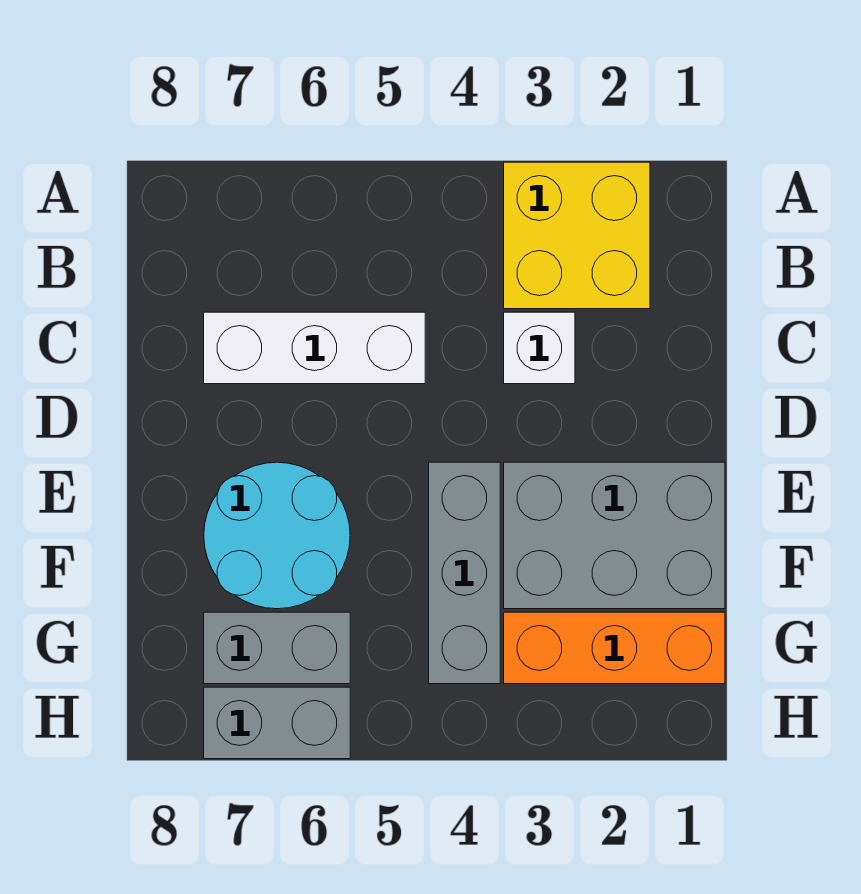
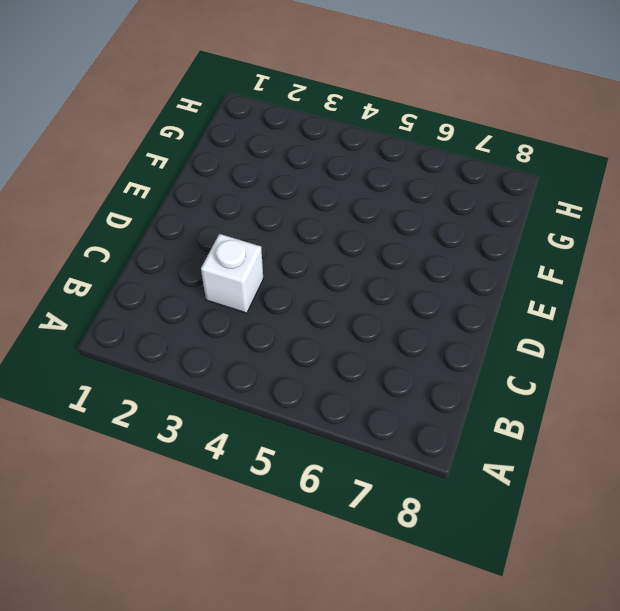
none -> yellow 2x2 brick [504,162,650,309]
none -> white 1x3 brick [204,312,425,384]

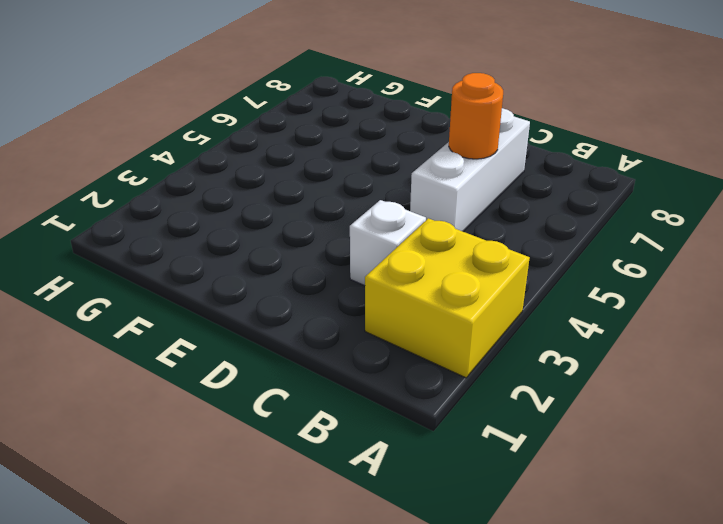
orange 1x1 round brick [449,73,503,159] -> none
none -> grey 2x3 brick [504,462,725,609]
none -> grey 1x3 brick [429,462,500,684]

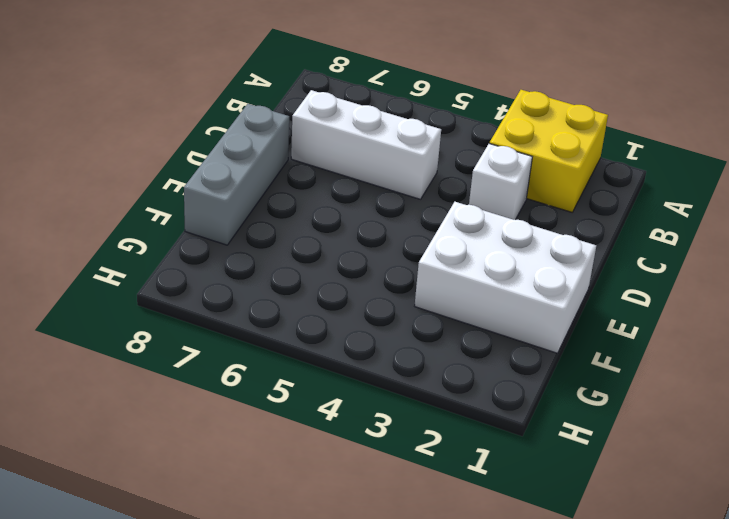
grey 1x3 brick [184,104,289,245] -> grey 1x3 brick moved to [429,462,500,684]
white 2x3 brick [415,202,596,353] -> grey 2x3 brick [504,462,725,609]
none -> cyan 2x2 round brick [204,462,350,609]
none -> orange 1x3 brick [504,612,725,684]

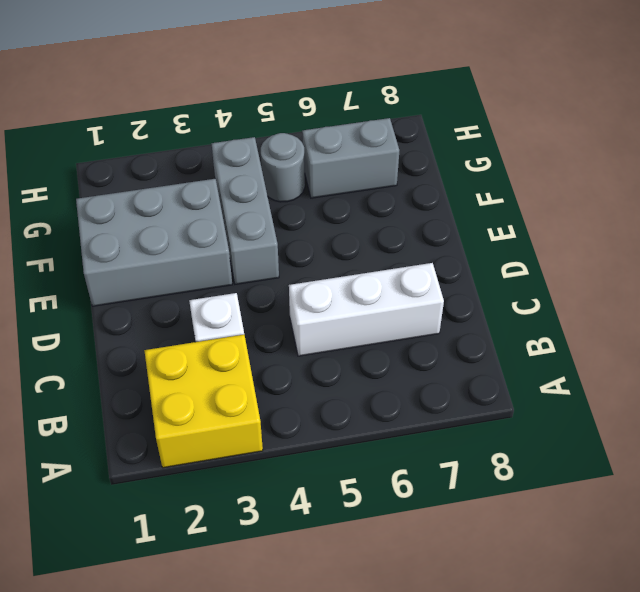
grey 1x1 round brick [261,133,305,202] -> none
none -> cyan 2x2 round brick [204,462,350,609]
none -> orange 1x3 brick [504,612,725,684]

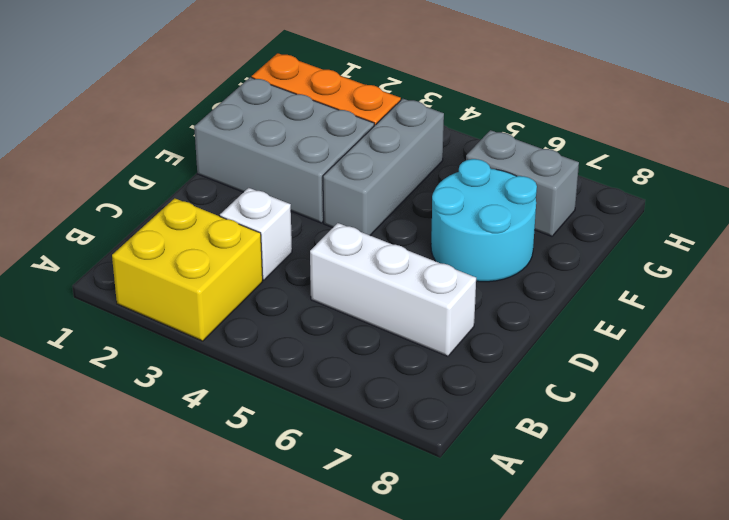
none -> grey 1x2 brick [204,687,350,759]

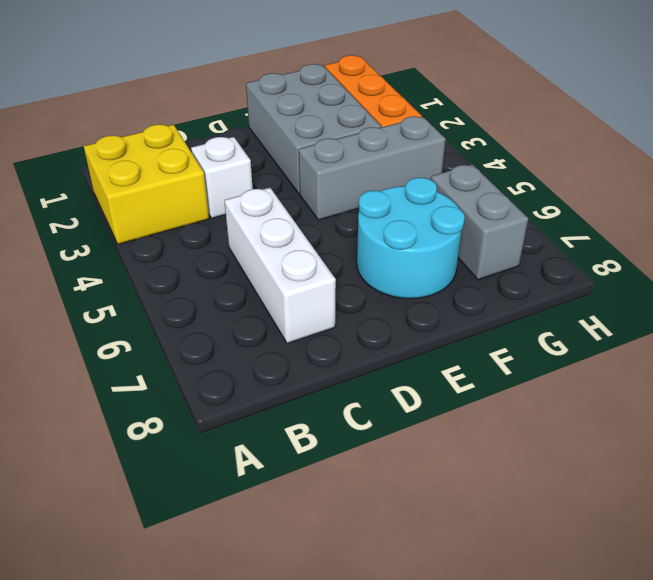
none -> grey 1x2 brick [204,687,350,759]

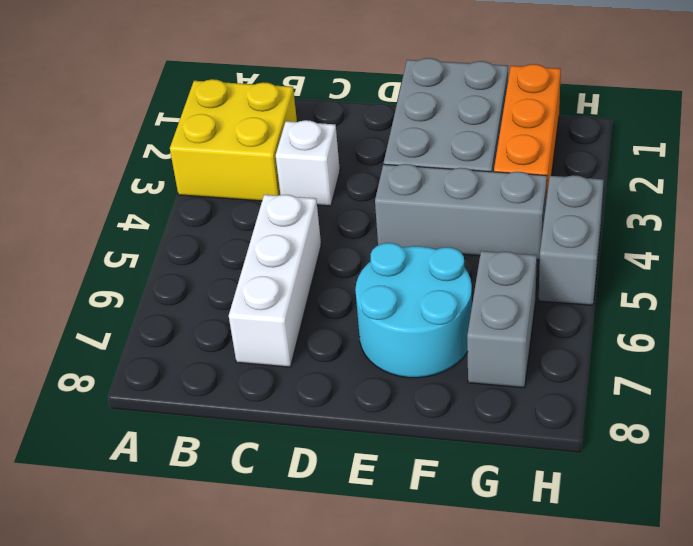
grey 1x2 brick [539,175,604,305] -> grey 1x2 brick moved to [204,687,350,759]

